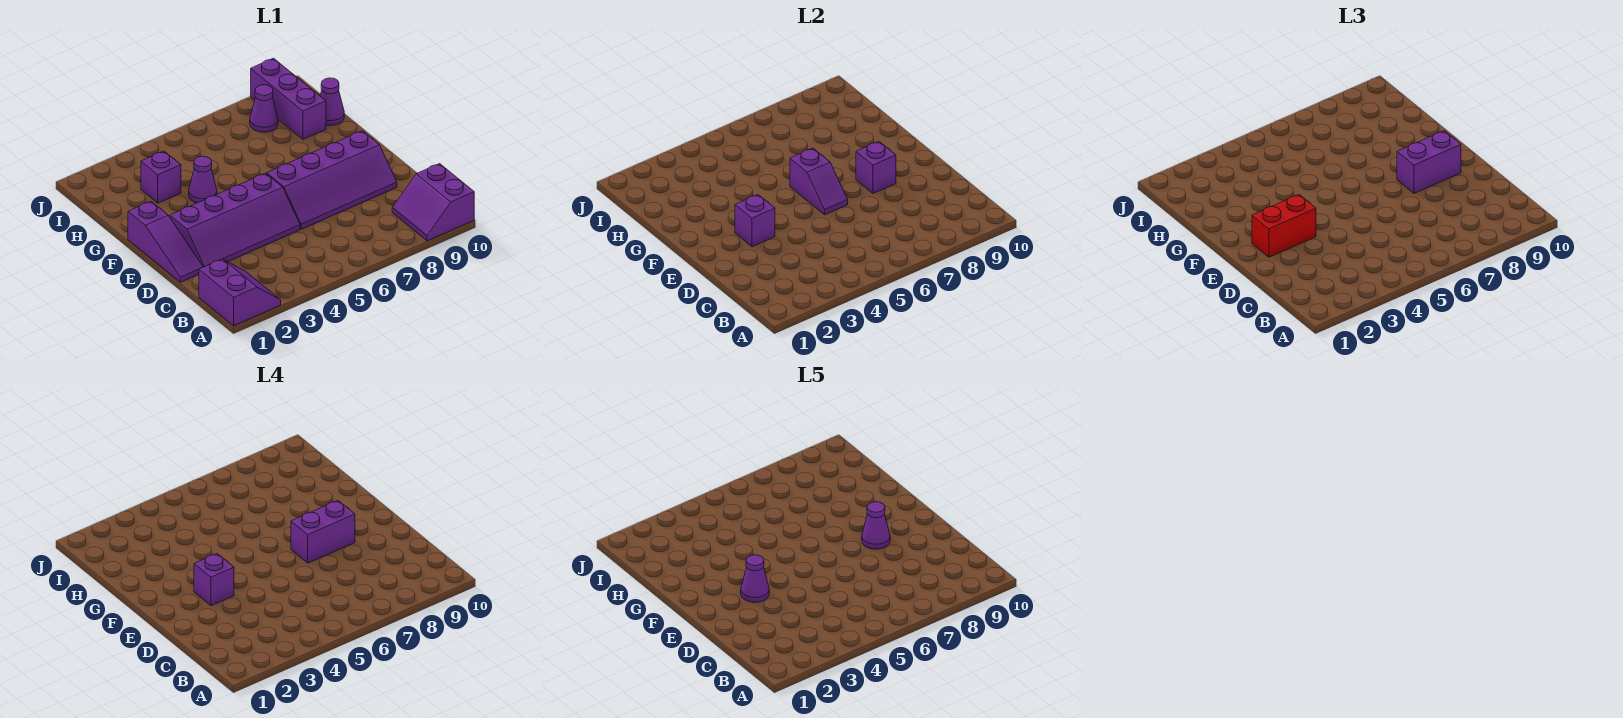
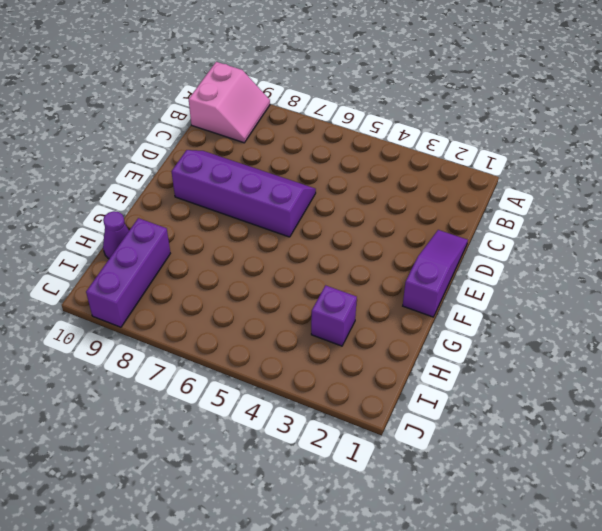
pink 2x2 slope [189,62,270,143] -> purple 2x2 slope [392,164,474,241]
none -> purple 2x2 slope [199,259,281,326]
none -> purple 2x4 slope [170,173,300,267]
none -> purple 1x1 cone [189,156,217,203]

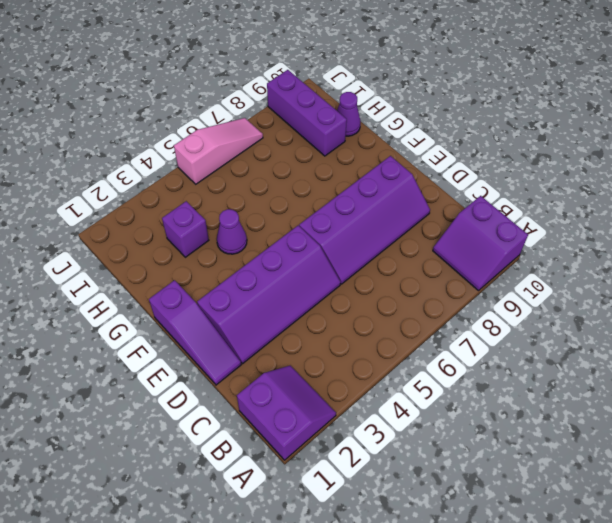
pink 1x3 slope [174,118,263,184] -> none
none -> purple 1x1 cone [250,85,278,132]
none -> purple 1x1 brick [735,195,775,247]
none -> purple 1x2 slope [790,148,848,215]

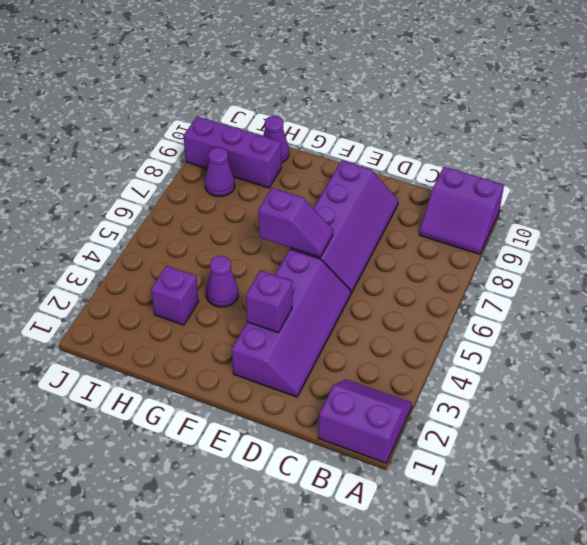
none -> purple 1x3 slope [128,201,203,282]
none -> purple 1x1 brick [856,142,896,193]
none -> red 1x2 brick [1252,195,1316,257]

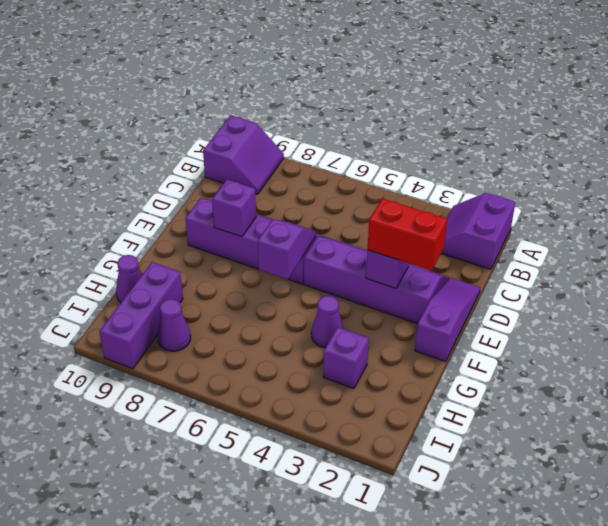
none -> purple 1x2 brick [1397,131,1461,193]
none -> purple 1x1 brick [194,554,234,606]
none -> purple 1x2 brick [291,501,355,563]

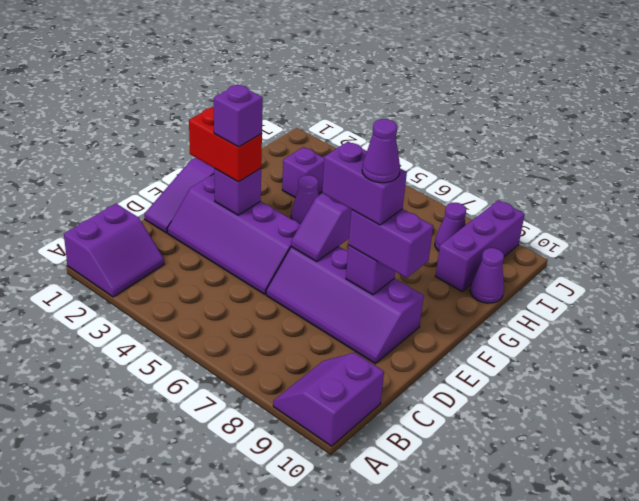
none -> purple 1x1 cone [741,555,769,602]

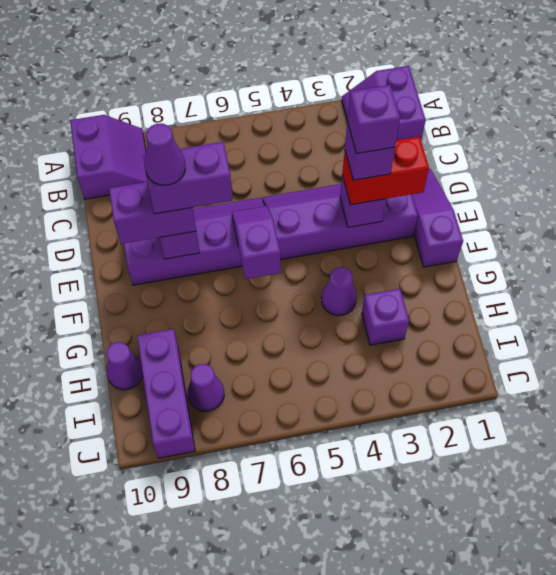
purple 1x1 brick [347,85,400,154] -> purple 1x1 cone [741,555,769,602]

